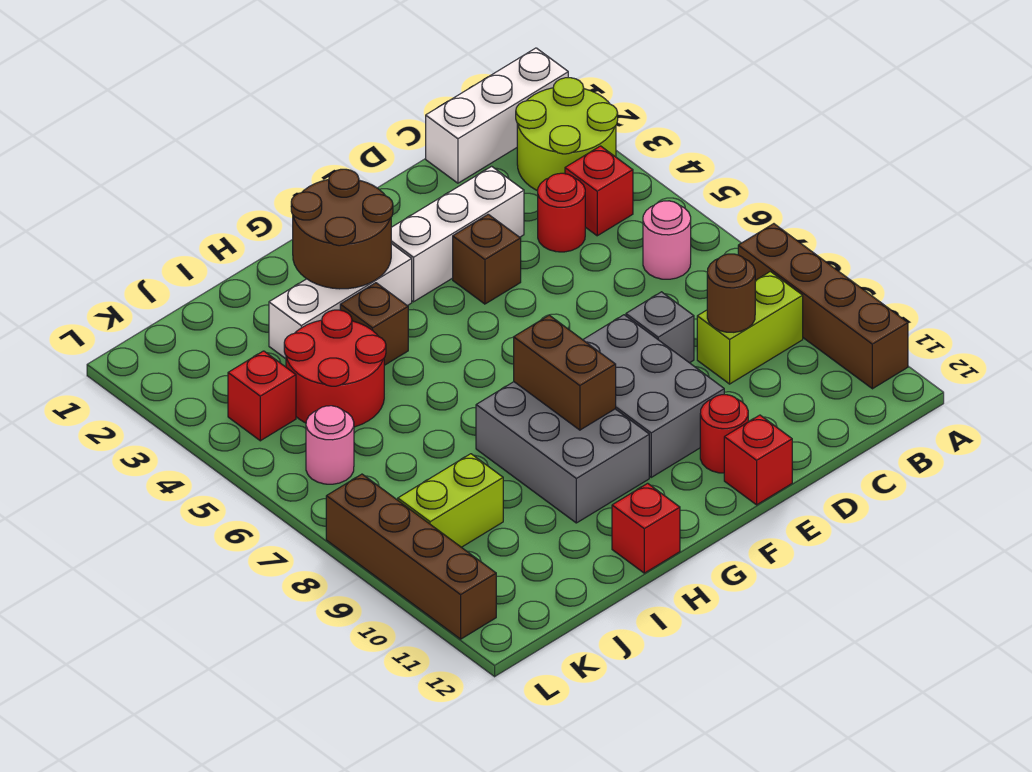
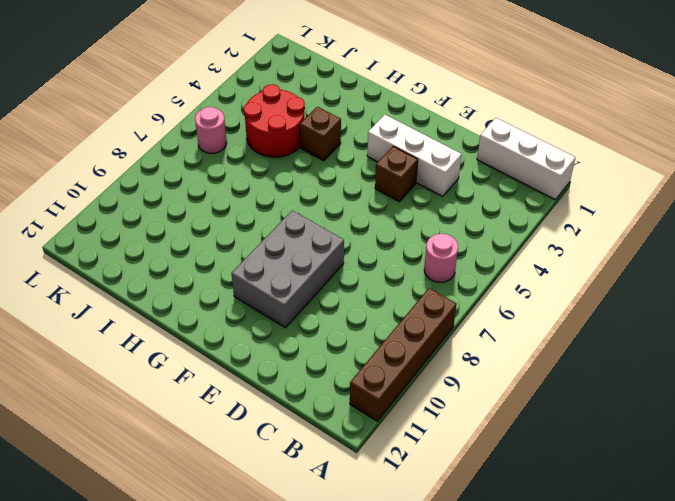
none -> lime 2x2 round brick [516,78,618,191]
none -> red 1x1 brick [565,146,633,236]
none -> lime 1x2 brick [697,271,803,384]

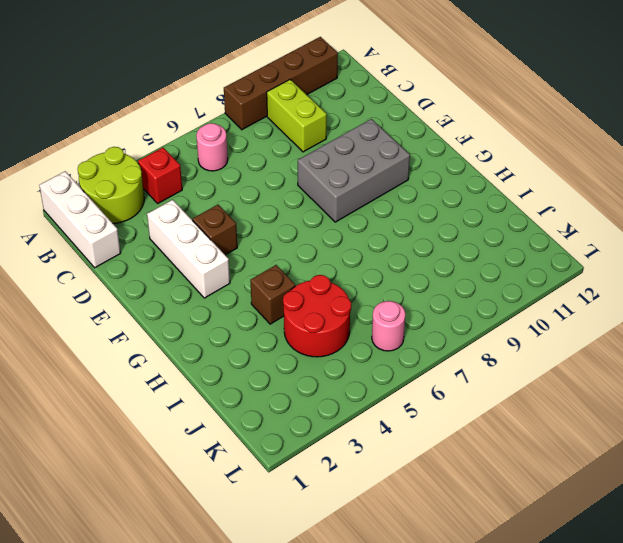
none -> red 1x1 round brick [538,173,585,252]
none -> grey 1x1 brick [626,292,694,363]
none -> red 1x1 round brick [700,395,748,473]

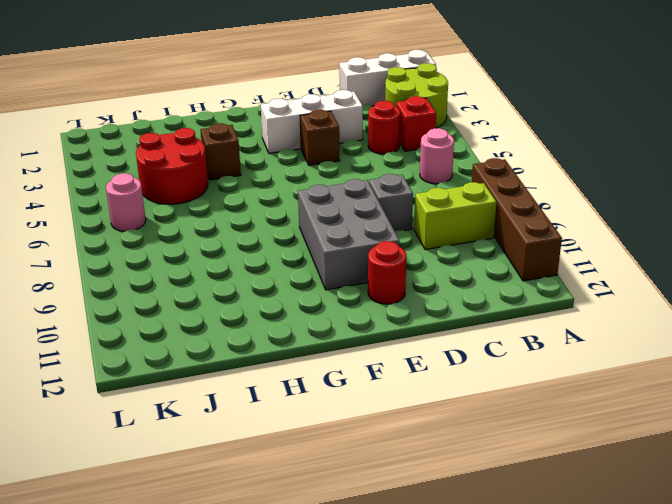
none -> red 1x1 brick [724,415,792,505]
none -> white 1x3 brick [269,244,412,359]
none -> grey 2x3 brick [476,382,649,523]

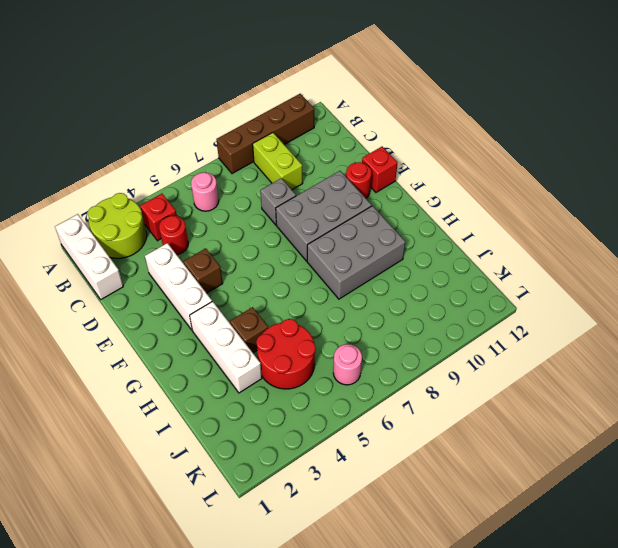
none -> red 1x1 brick [612,483,680,573]
none -> lime 1x2 brick [398,454,503,547]
none -> red 1x1 brick [228,351,296,441]

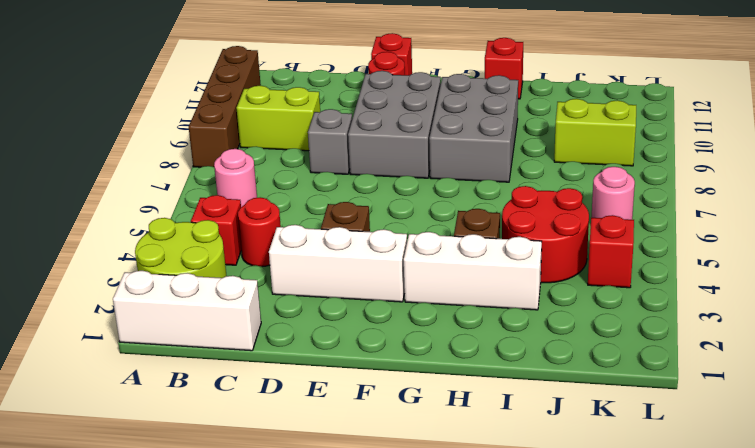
none -> brown 1x4 brick [326,474,496,639]
none -> brown 1x1 round brick [707,254,755,332]
none -> brown 2x2 round brick [291,169,393,289]

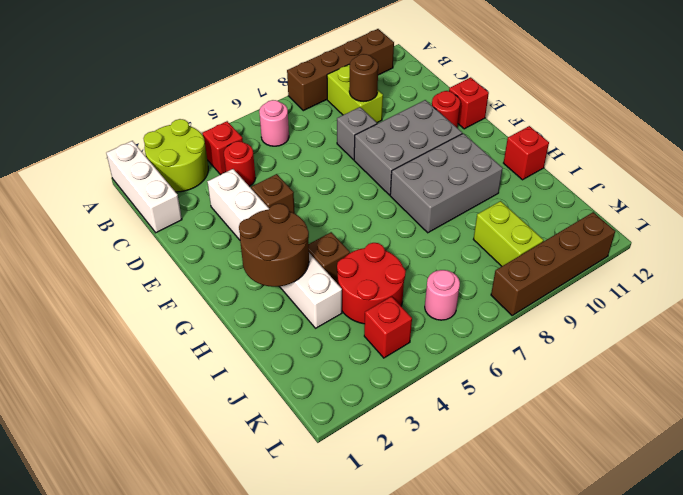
none -> brown 1x2 brick [514,315,616,430]

